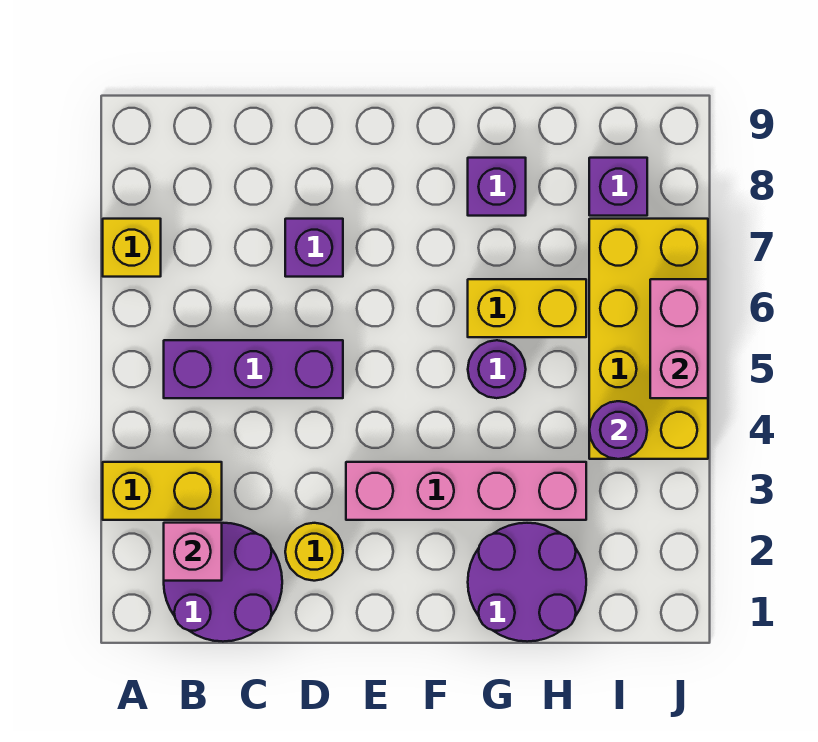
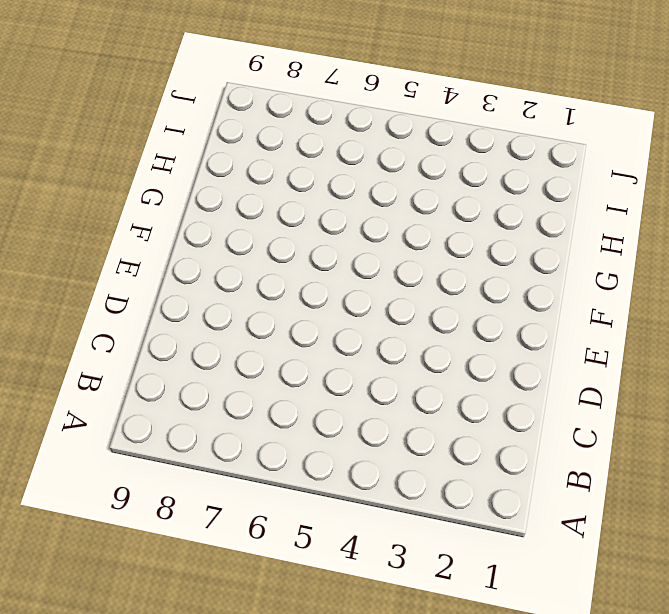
none -> yellow 1x2 brick [103,462,222,520]
none -> yellow 1x1 brick [103,219,161,277]
none -> purple 2x2 round brick [164,523,282,642]

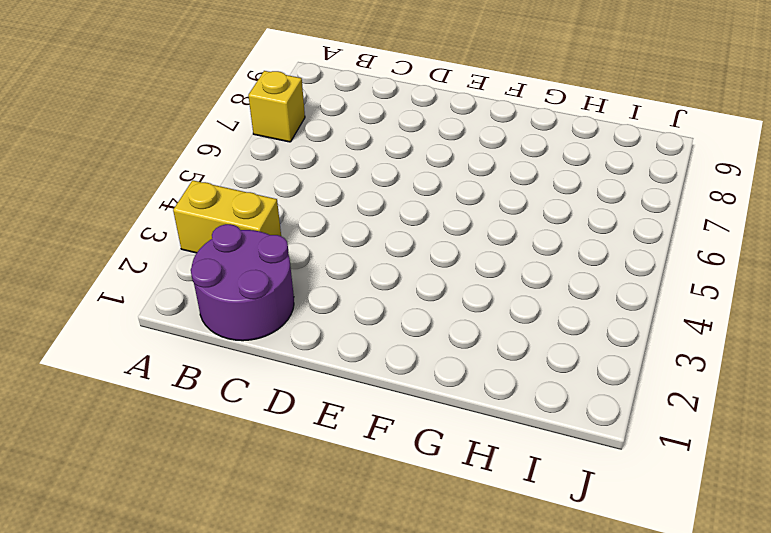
none -> purple 1x3 brick [164,340,343,398]
none -> yellow 1x1 round brick [285,523,343,581]
none -> purple 1x1 brick [285,219,343,277]

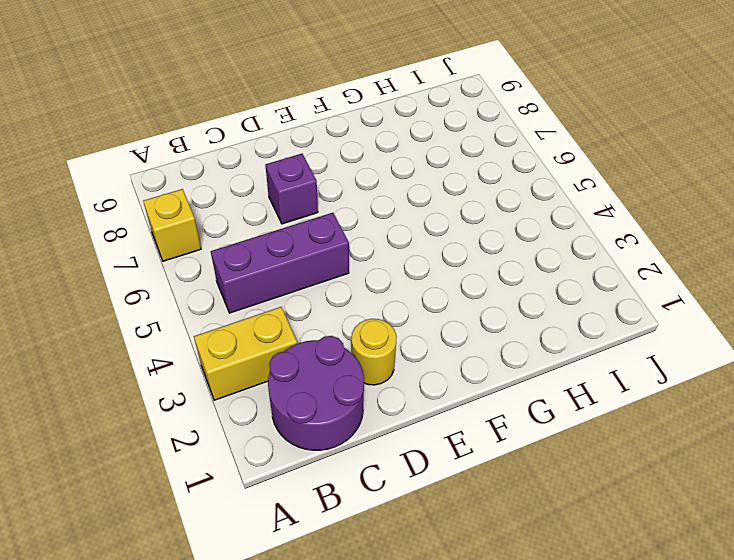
none -> pink 1x4 brick [346,462,586,520]
none -> purple 2x2 round brick [468,523,586,642]
none -> purple 1x1 round brick [468,340,526,398]

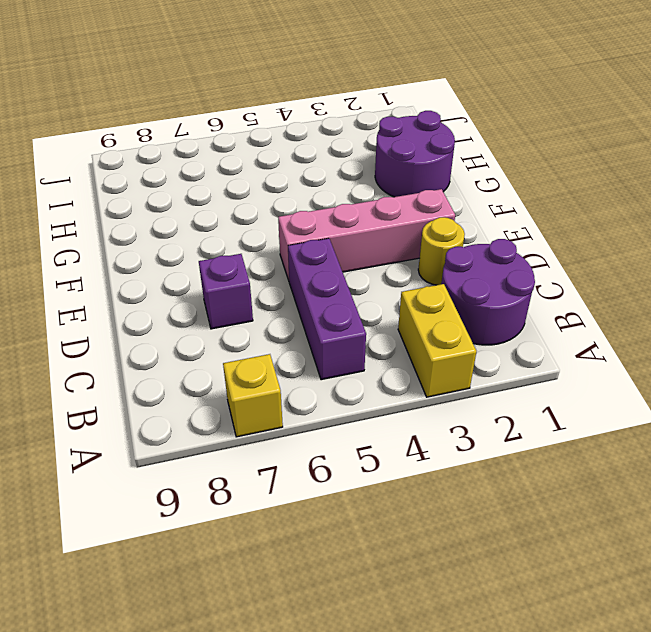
pink 1x4 brick [278,189,455,280] -> pink 1x4 brick turned to [346,462,586,520]
none -> purple 1x1 round brick [468,340,526,398]
none -> yellow 1x2 brick [468,279,586,337]
none -> purple 1x1 brick [468,158,526,216]

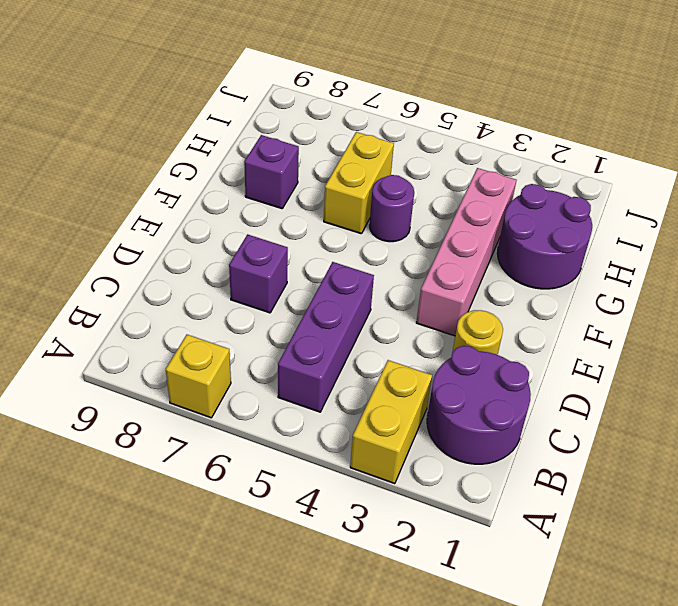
none -> yellow 2x4 brick [589,219,708,459]
none -> purple 1x1 brick [589,158,647,216]
none -> pink 1x1 brick [164,523,222,581]

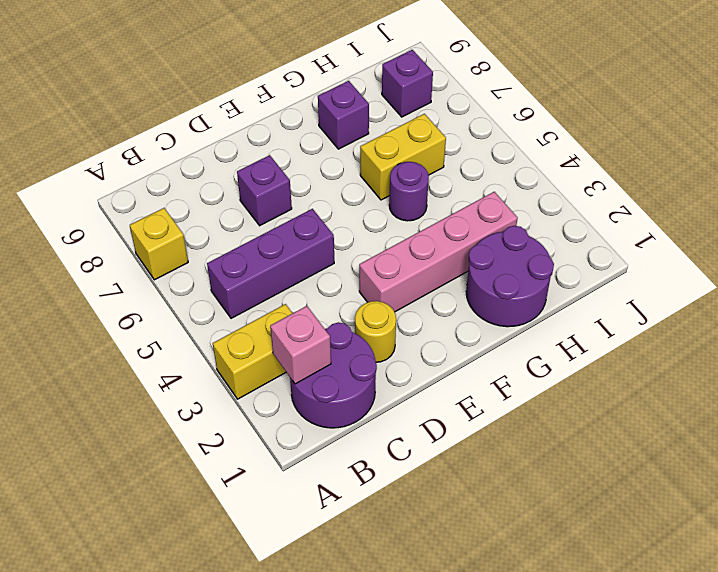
none -> yellow 2x4 brick [589,219,708,459]
none -> purple 1x1 round brick [589,401,647,459]
none -> pink 1x2 brick [650,279,708,398]

